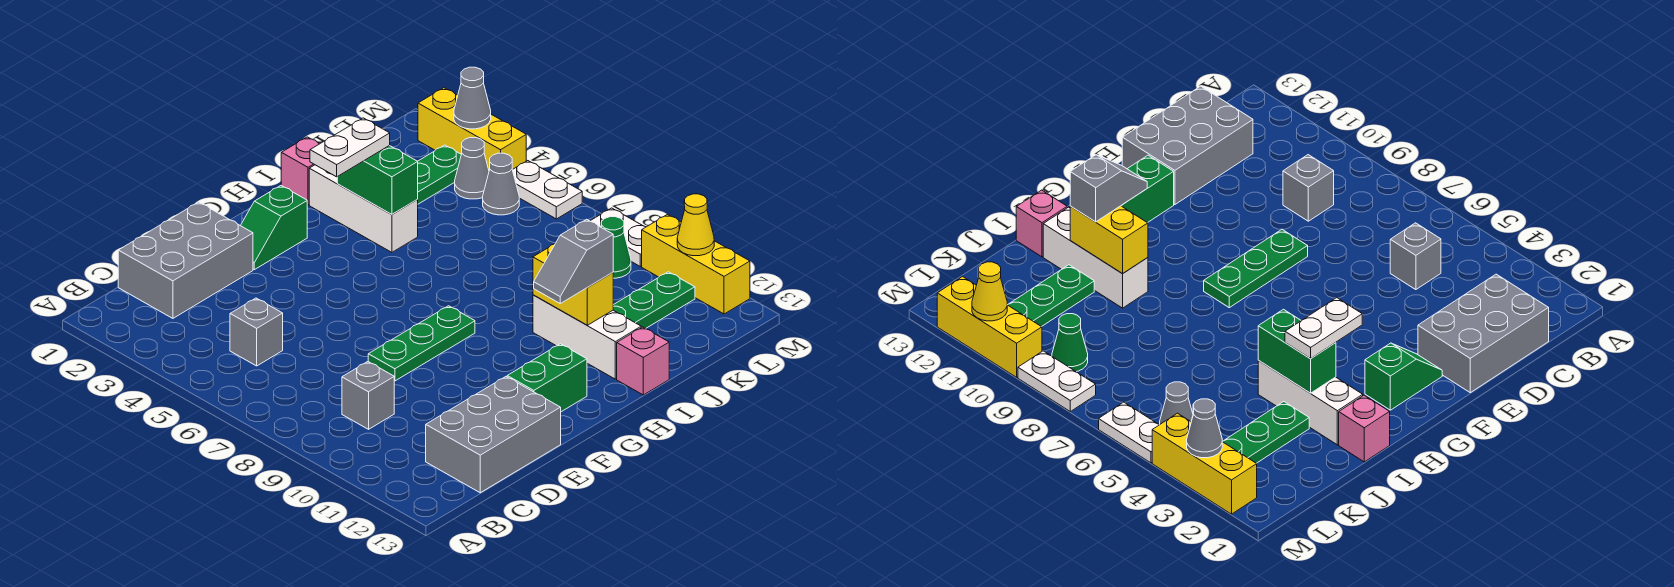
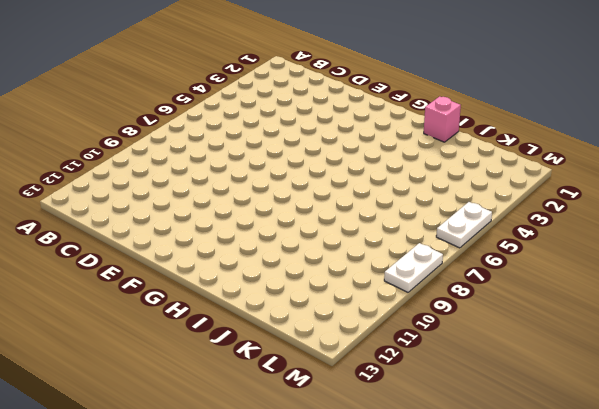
none -> grey 2x3 brick [118,202,253,318]
none -> grey 1x1 brick [230,298,283,366]
none -> grey 1x1 brick [342,362,394,429]

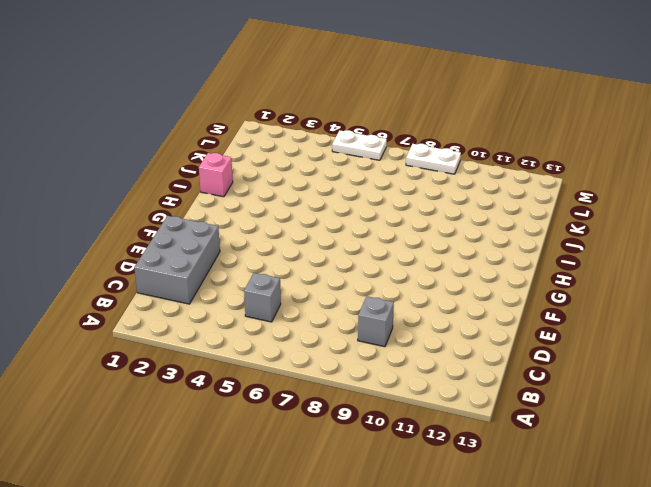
none -> grey 2x3 brick [426,377,561,493]
none -> green 1x3 plate [368,306,475,381]
none -> green 1x2 slope [241,186,307,270]

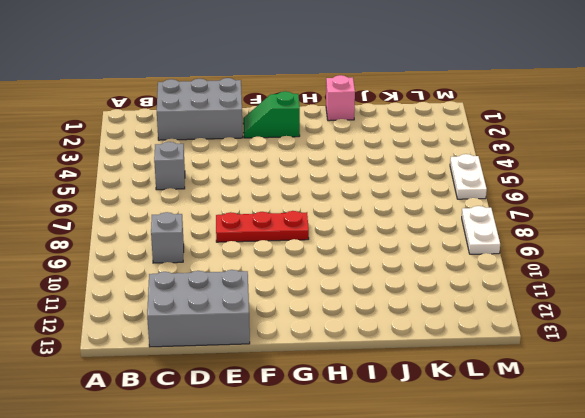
red 1x3 plate [216,211,309,242] -> green 1x3 plate [368,306,475,381]
none -> green 1x2 brick [507,344,587,412]
none -> white 1x3 brick [309,165,418,252]
none -> white 1x3 brick [533,295,641,379]

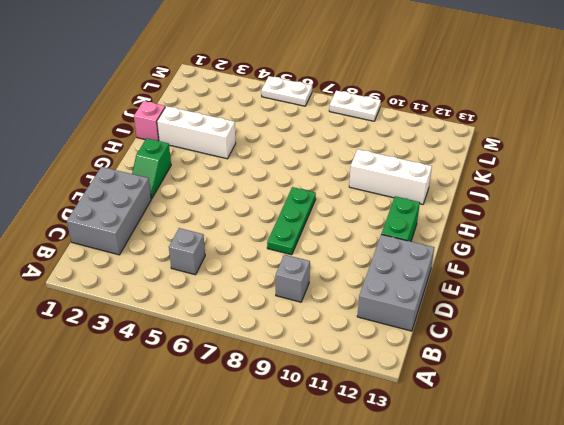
none -> pink 1x1 brick [617,327,669,395]
none -> green 1x3 plate [417,145,461,204]
none -> green 1x3 plate [613,272,695,329]

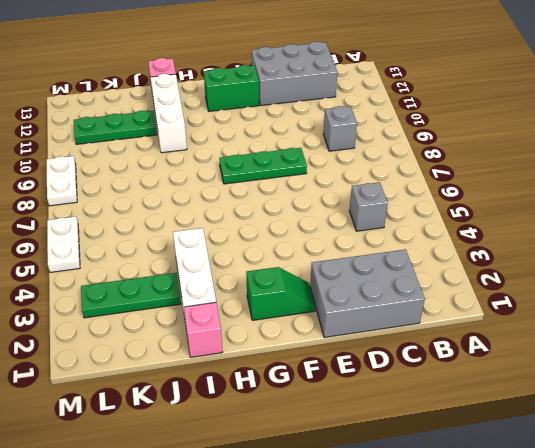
none -> grey 1x1 cone [455,138,489,199]
none -> grey 1x1 cone [483,153,519,215]
none -> green 1x1 cone [601,217,631,278]

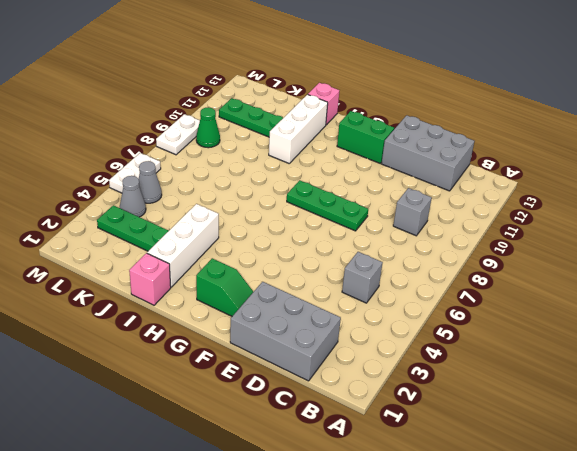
none -> yellow 1x3 brick [418,88,526,170]
none -> yellow 1x3 brick [642,214,750,314]
none -> green 1x2 brick [337,145,418,215]

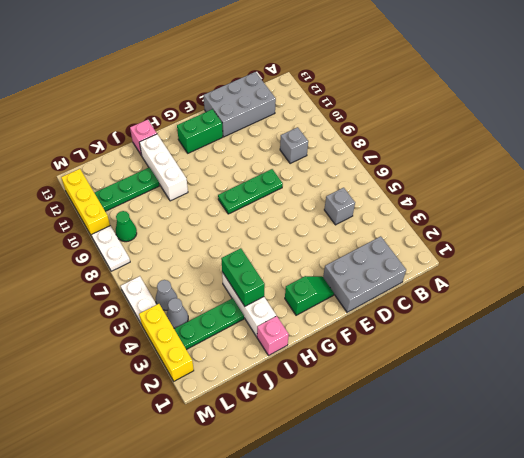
none -> yellow 1x2 brick [533,244,613,325]
none -> grey 1x1 cone [454,67,491,129]
none -> yellow 1x1 cone [677,194,714,256]

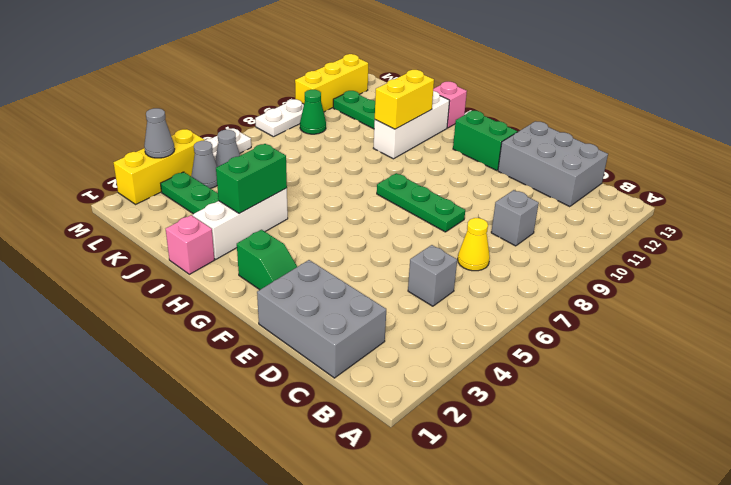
yellow 1x1 cone [458,218,490,271] -> yellow 1x1 cone moved to [677,194,714,256]
none -> white 1x2 plate [310,118,390,177]
none -> grey 1x2 slope [534,219,613,303]

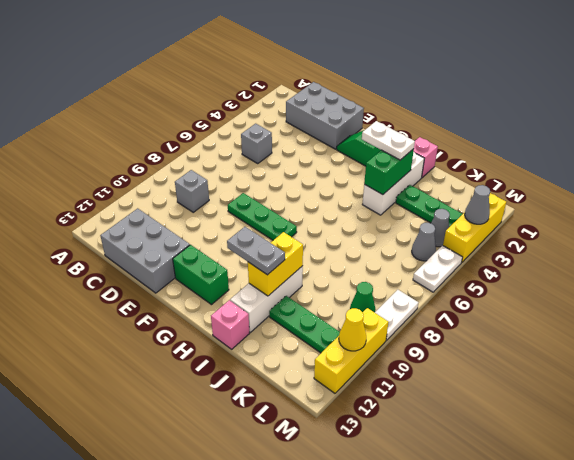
grey 1x2 plate [227,227,285,275] -> grey 1x2 slope [534,219,613,303]

